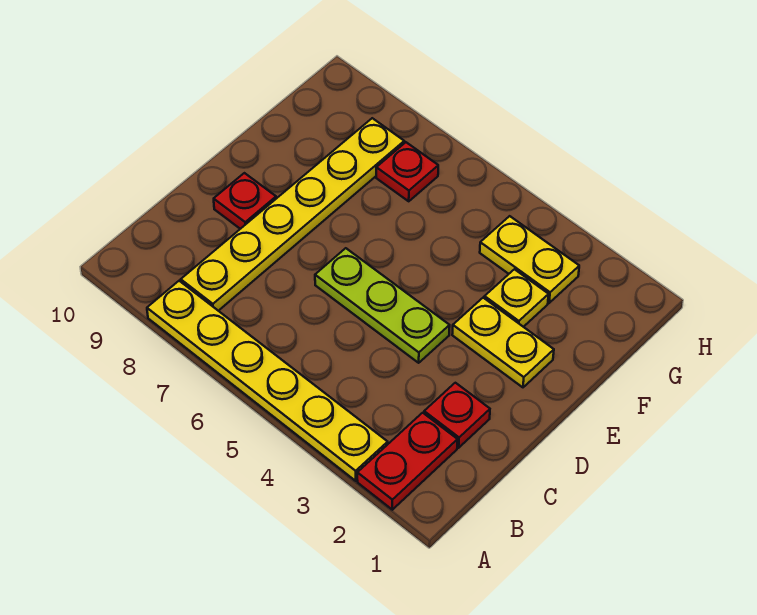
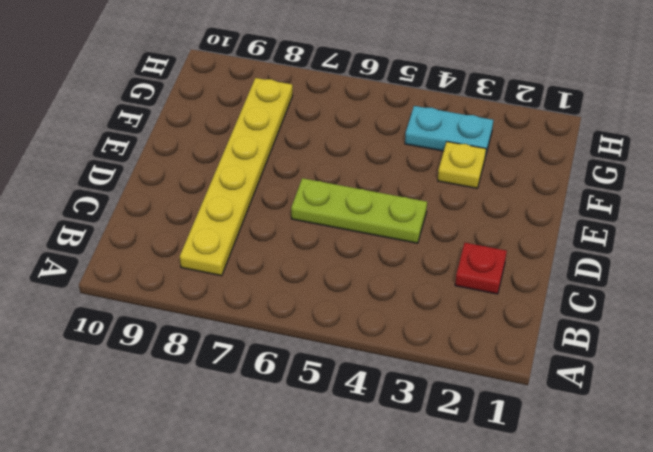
cyan 1x2 plate [405,106,493,157] -> yellow 1x2 plate [480,216,579,303]
none -> red 1x2 plate [357,413,458,510]
none -> yellow 1x6 plate [147,281,388,481]

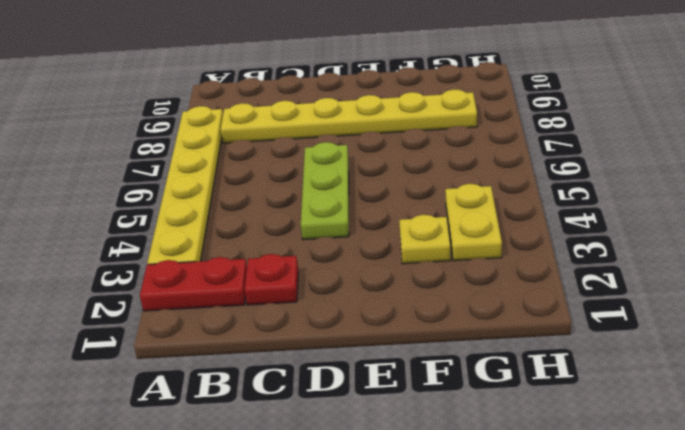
none -> red 1x1 plate [214,173,276,229]
none -> yellow 1x2 plate [452,298,554,387]

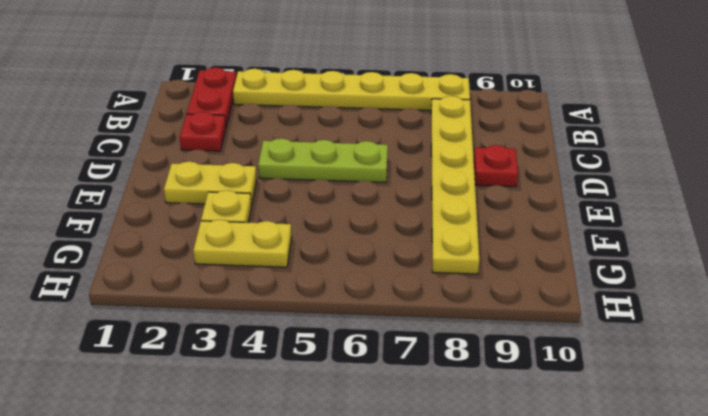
none -> red 1x1 plate [376,142,438,201]

